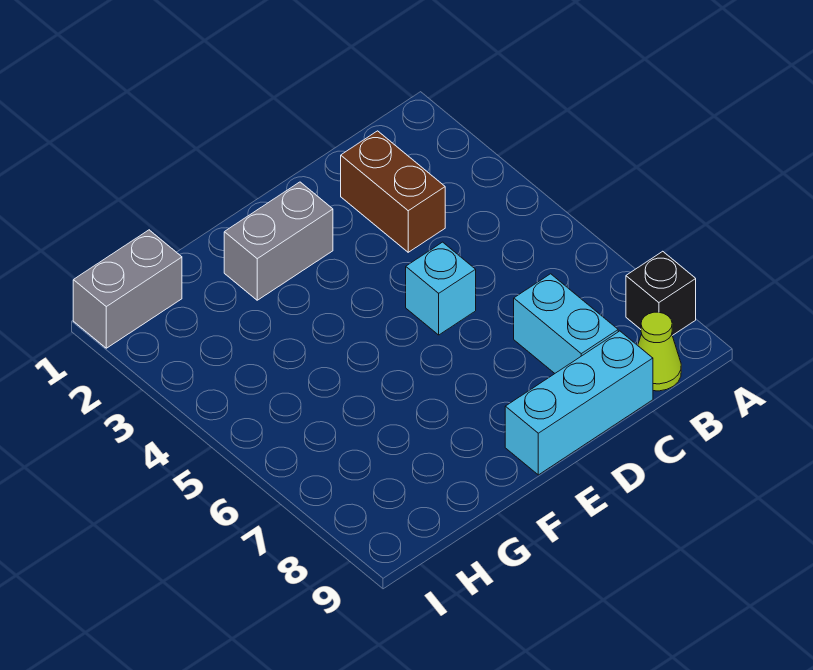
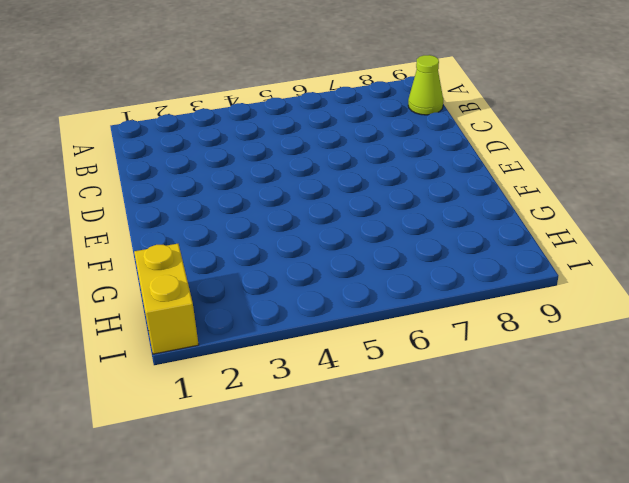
yellow 1x2 brick [134,244,199,354] -> grey 1x2 brick [73,230,182,348]
none -> black 1x1 brick [626,251,696,336]
none -> brown 1x2 brick [341,131,445,252]

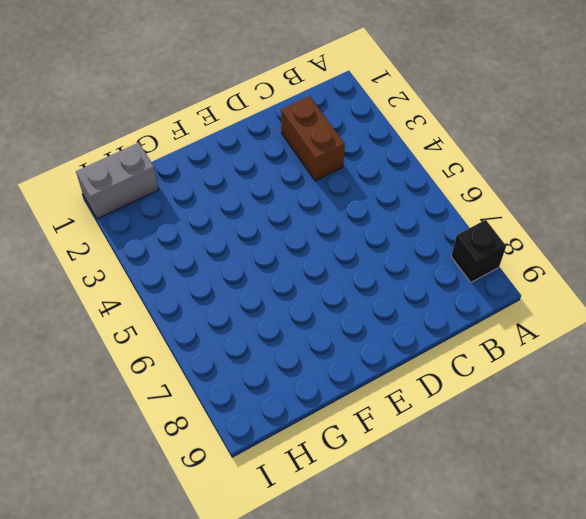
none -> lime 1x1 cone [638,312,681,391]
none -> cyan 1x2 brick [514,274,618,373]

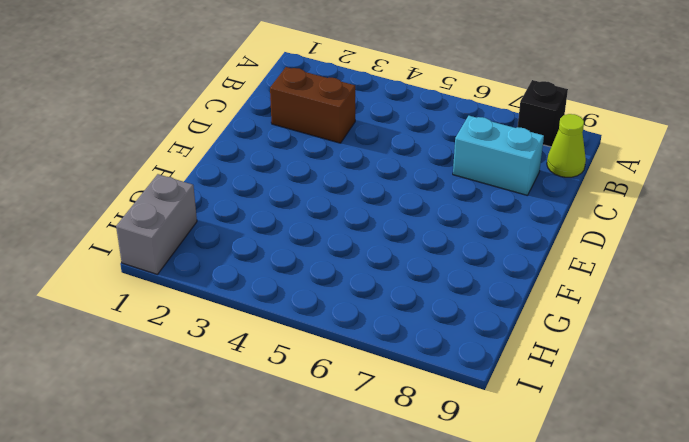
none -> cyan 1x3 brick [505,331,653,475]
none -> cyan 1x1 brick [406,242,476,335]

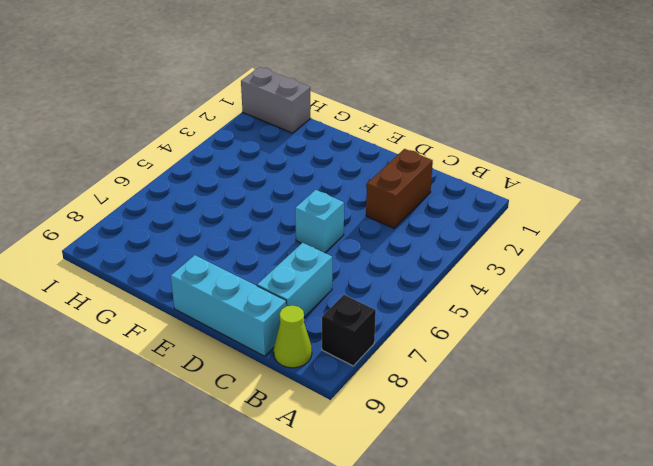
none -> grey 1x2 brick [224,182,333,300]

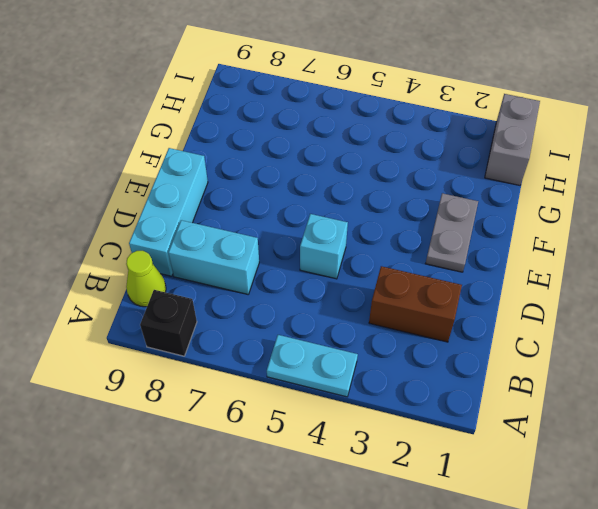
cyan 1x2 plate [267,335,358,397] -> none
grey 1x2 plate [425,193,478,272] -> grey 1x2 brick [224,182,333,300]

